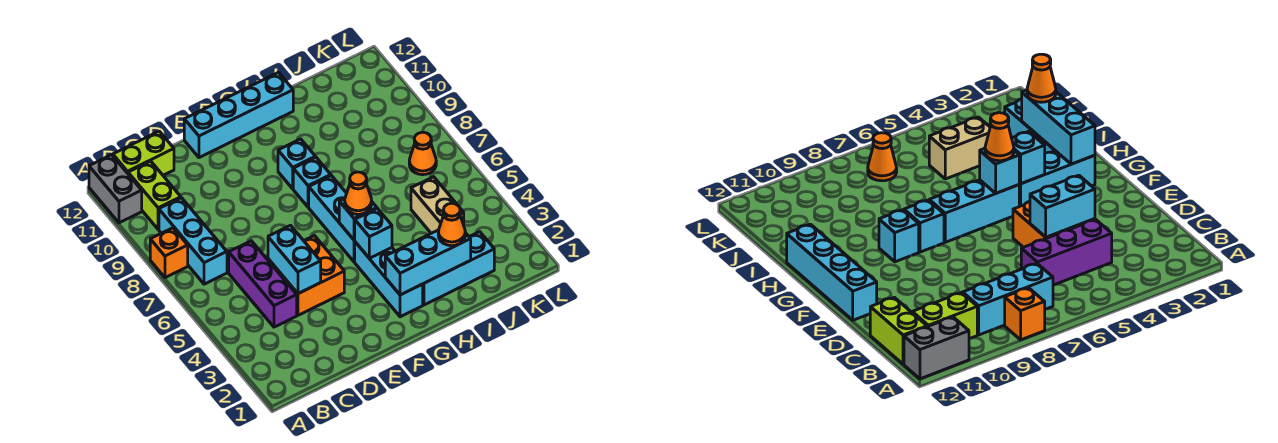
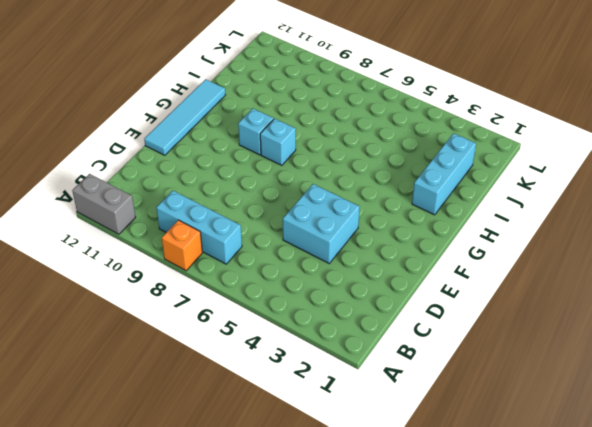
cyan 2x2 brick [283,184,360,263] -> orange 2x2 brick [268,236,344,315]
cyan 1x4 tile [144,79,225,155] -> cyan 1x4 brick [184,73,293,158]
none -> lime 1x2 brick [128,161,181,229]
none -> lime 1x2 brick [113,131,174,175]
none -> purple 1x3 brick [229,241,297,327]

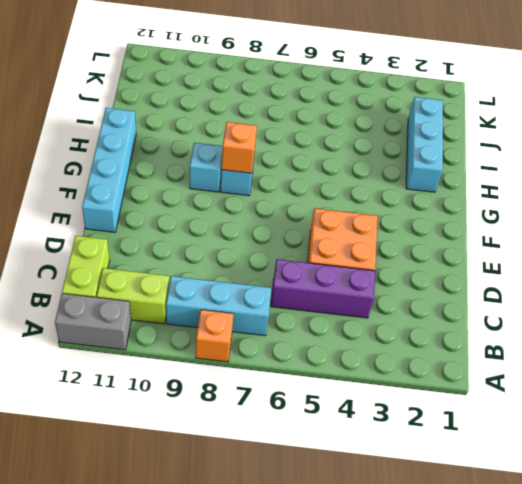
orange 1x1 brick [222,122,257,173] -> none
none -> cyan 1x3 brick [355,242,423,317]
none -> cyan 1x3 brick [309,176,355,262]
none -> tan 1x2 brick [411,177,464,233]

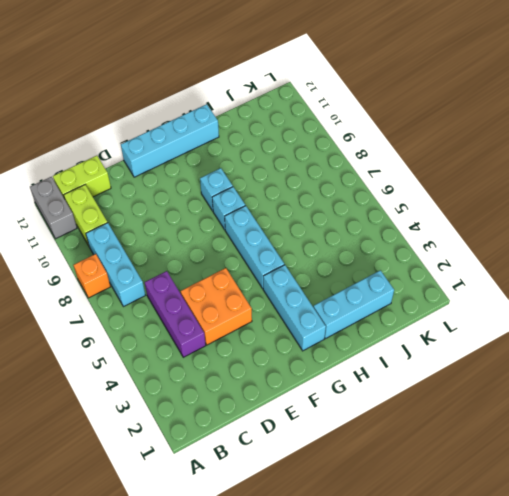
none -> tan 1x2 brick [411,177,464,233]
none -> orange 1x1 cone [409,132,436,175]
none -> cyan 1x2 brick [268,225,321,293]

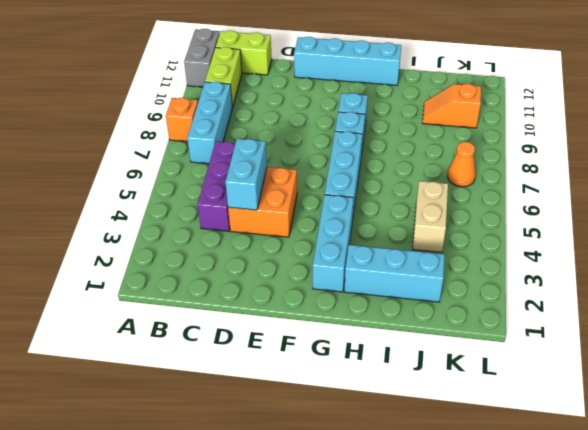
orange 1x2 slope [423,84,481,128] -> none
none -> cyan 1x3 brick [385,230,471,295]
none -> cyan 1x1 brick [355,208,392,258]
none -> cyan 1x1 brick [339,199,377,240]

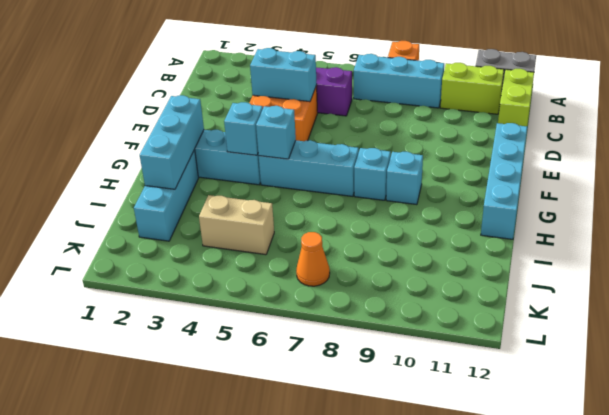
none -> orange 1x1 cone [345,172,372,214]
none -> orange 1x1 cone [438,203,465,246]

